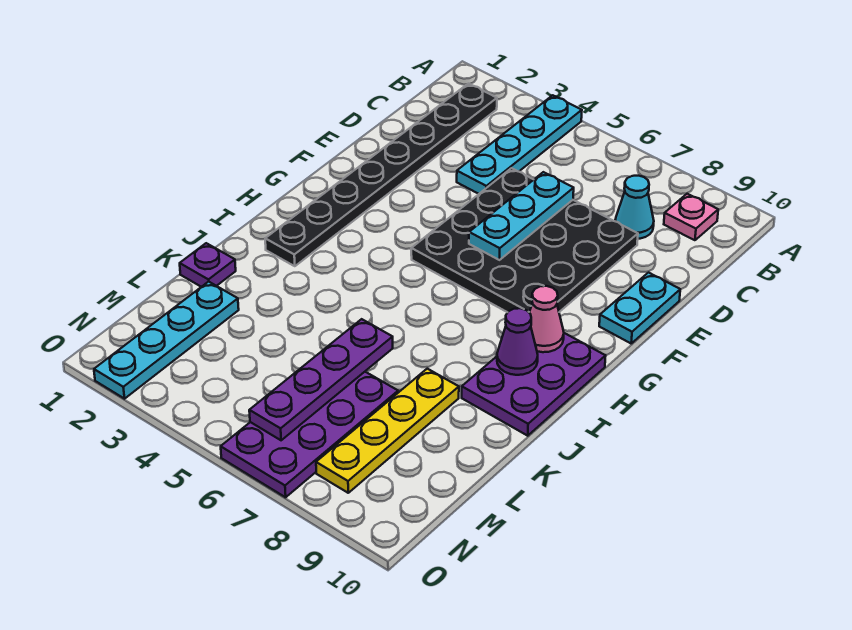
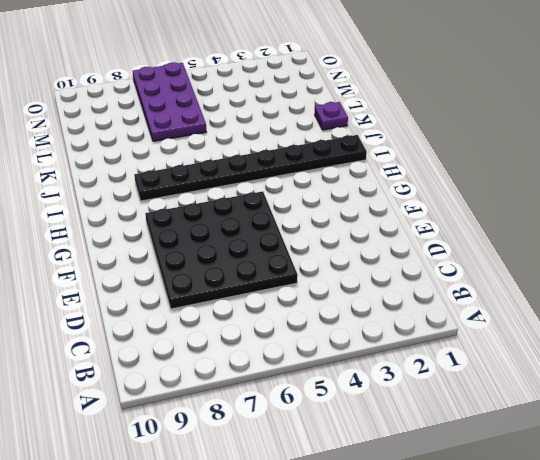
black 1x8 plate [134,135,367,201] -> black 1x8 plate turned to [265,84,497,266]
none -> cyan 1x4 plate [457,95,582,194]
none -> pink 1x1 plate [664,194,718,240]
none -> cyan 1x1 cone [615,176,654,239]

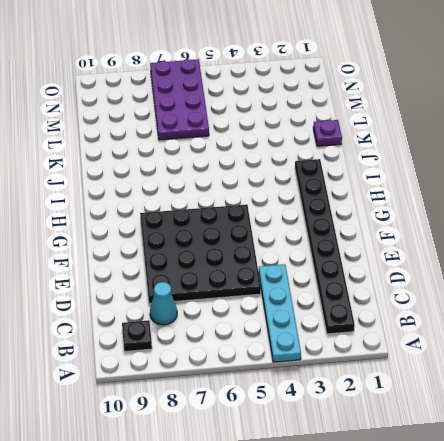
black 1x1 plate [122,320,152,351] -> pink 1x1 plate [664,194,718,240]
none -> cyan 1x2 plate [599,273,680,343]
none -> purple 2x3 plate [462,333,606,436]
none -> yellow 1x4 plate [316,369,459,493]

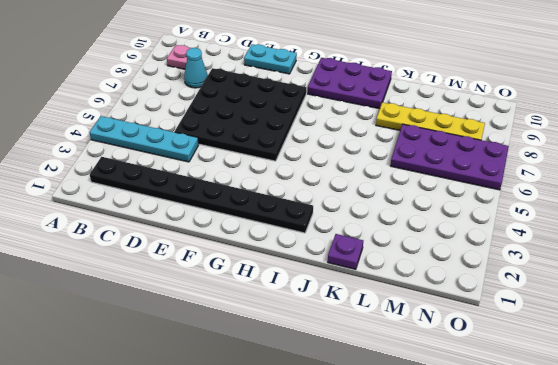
none -> cyan 1x4 plate [94,282,239,399]
none -> cyan 1x3 plate [469,172,574,260]
none -> pink 1x1 cone [529,286,564,352]

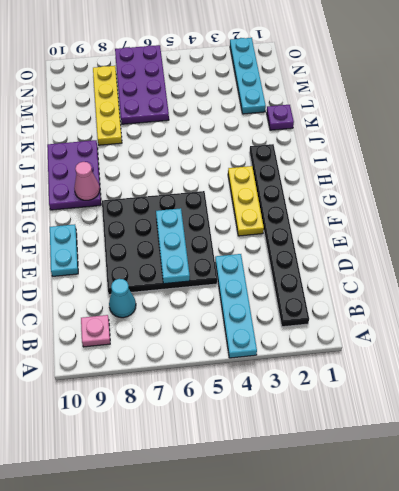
yellow 1x3 plate [228,166,264,236] -> none
none -> purple 1x1 cone [497,308,538,375]
none -> purple 1x4 plate [249,319,393,440]

